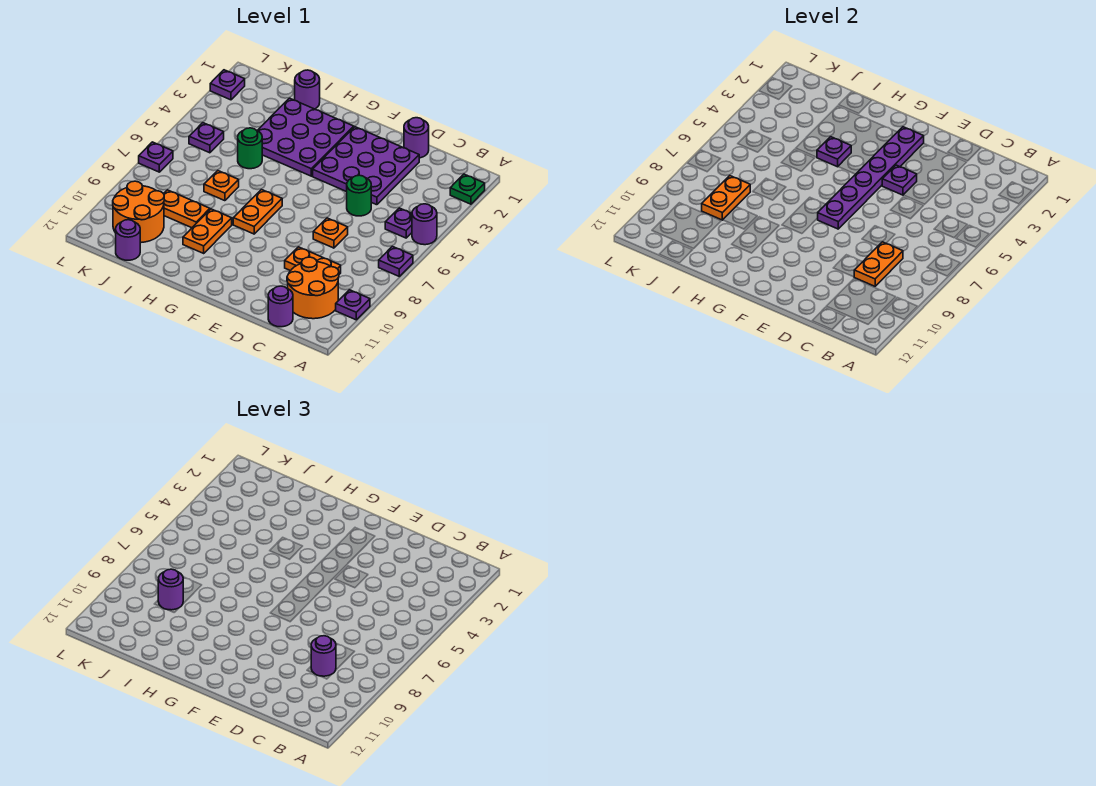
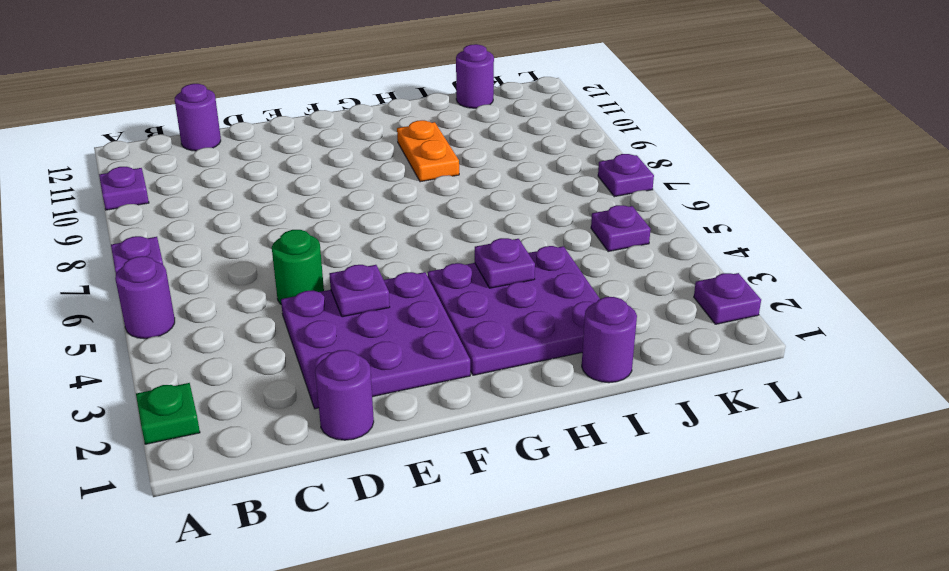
none -> purple 1x1 plate [385,208,412,238]
none -> orange 2x2 round brick [287,257,339,319]
none -> orange 1x2 plate [285,247,341,274]
none -> orange 1x1 plate [313,218,348,248]

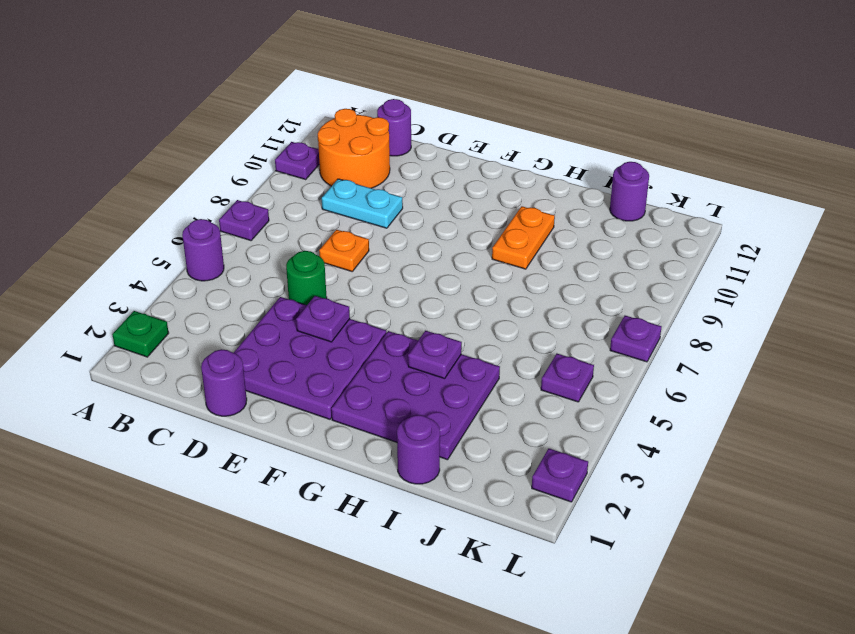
cyan 1x2 plate [322,179,403,228] -> orange 1x2 plate [285,247,341,274]
none -> purple 1x1 plate [385,208,412,238]
none -> orange 1x2 plate [233,190,282,234]
none -> green 1x1 round brick [238,128,262,169]
none -> orange 1x1 plate [204,171,239,201]

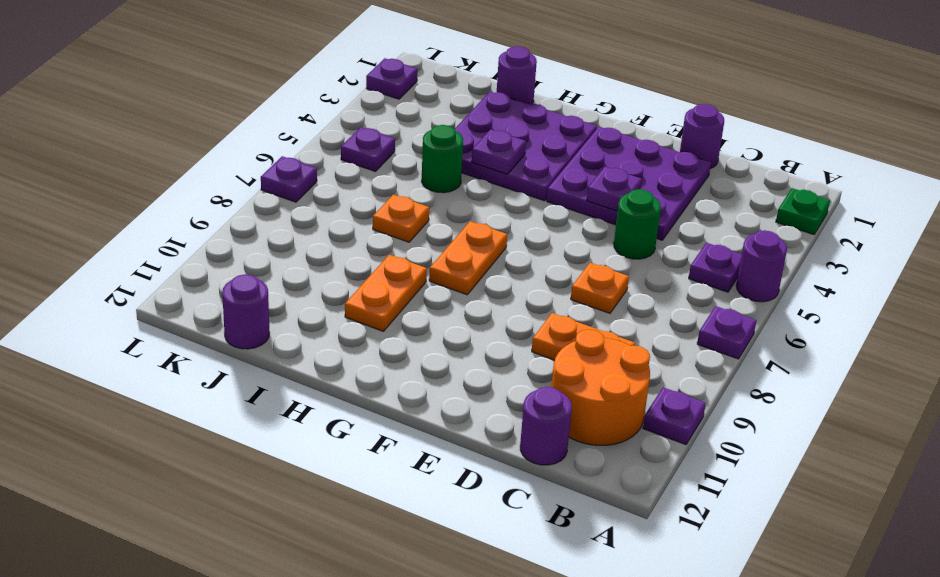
none -> orange 1x2 plate [164,190,210,228]
none -> orange 2x2 round brick [113,181,164,243]
none -> orange 1x2 plate [854,242,903,286]
none -> purple 1x6 plate [818,127,924,229]

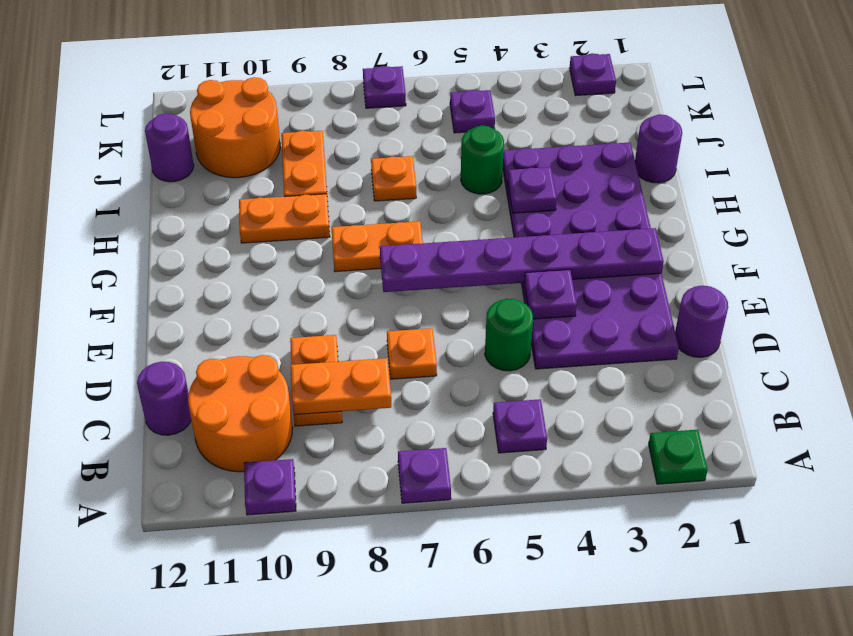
none -> purple 1x1 round brick [412,204,437,245]
none -> orange 1x2 plate [702,176,750,220]
none -> purple 1x1 round brick [311,636,336,676]
none -> purple 1x1 round brick [158,569,183,610]

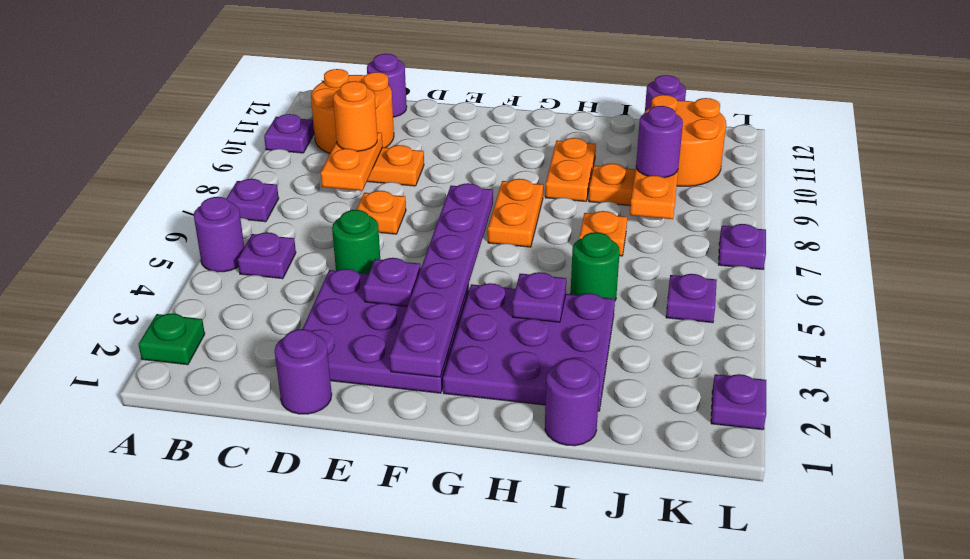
orange 1x1 round brick [333,81,377,151] -> purple 1x1 round brick [311,636,336,676]

